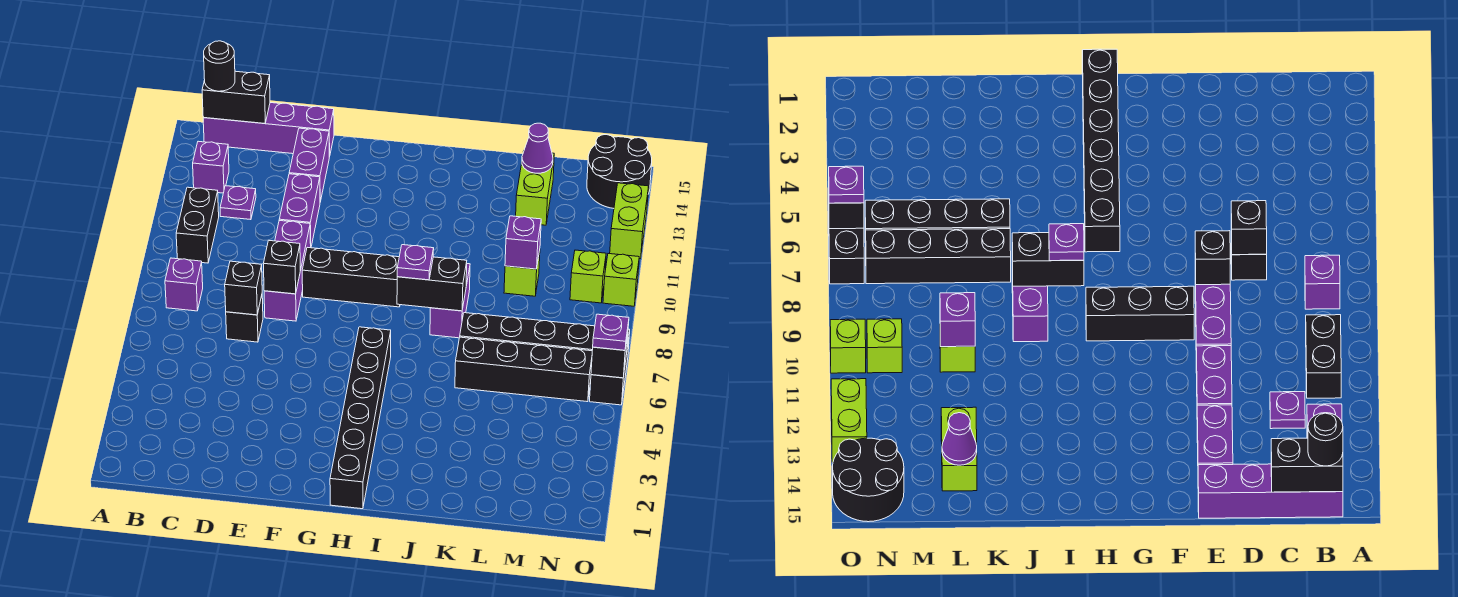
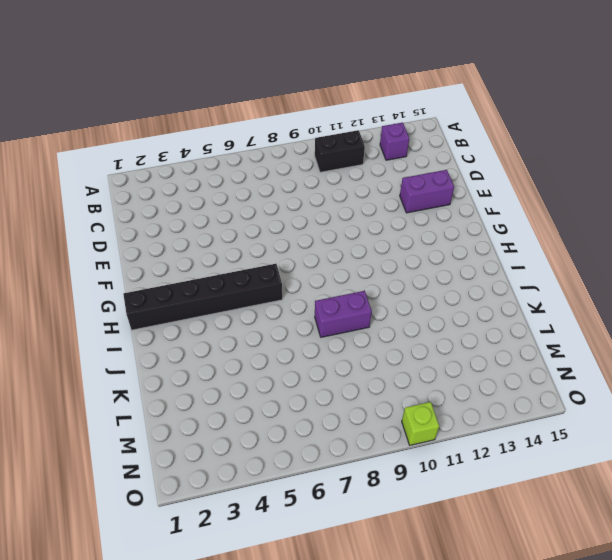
none -> purple 1x1 brick [165,258,203,311]
none -> purple 1x4 brick [203,103,334,157]
none -> purple 1x1 plate [220,186,256,220]
none -> black 1x1 brick [226,296,263,342]

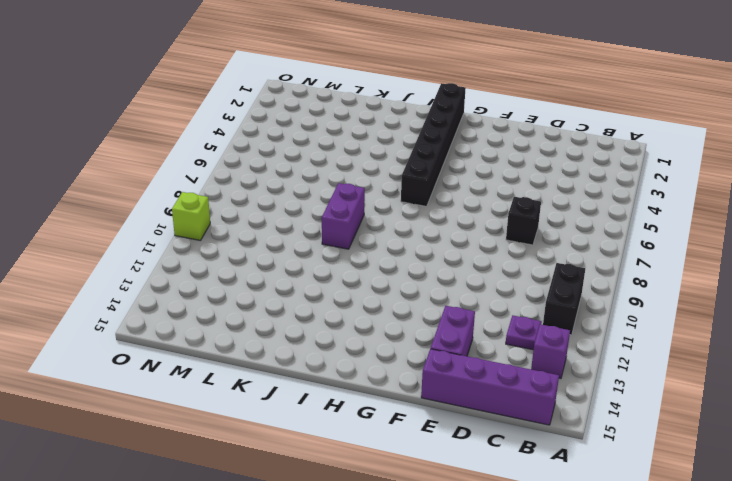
none -> purple 1x1 brick [165,258,203,311]
none -> purple 1x3 brick [264,220,311,321]
none -> purple 1x2 brick [279,174,320,246]
none -> black 1x3 brick [302,247,400,307]

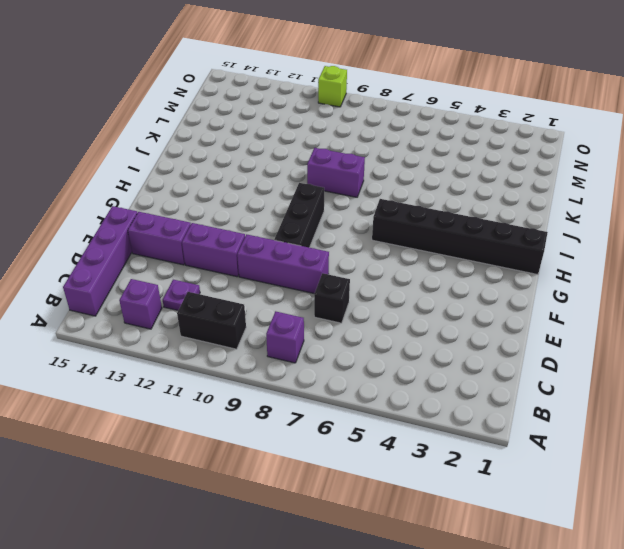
none -> black 1x4 brick [455,337,592,402]
none -> black 1x4 brick [460,313,595,351]
none -> lime 1x1 brick [504,251,540,296]
none -> lime 1x2 brick [516,153,554,225]

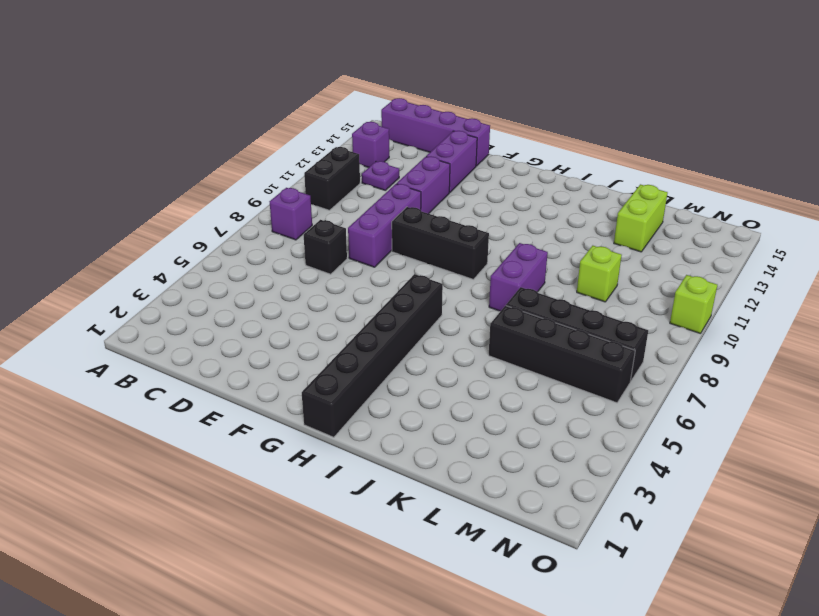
none -> lime 1x1 brick [570,250,606,303]
none -> black 2x2 round brick [587,135,652,208]
none -> black 1x2 brick [590,329,630,405]
none -> lime 1x2 brick [610,183,649,259]

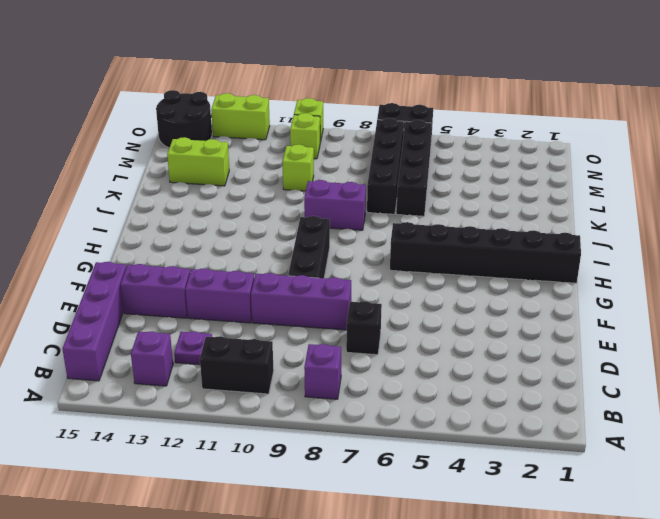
none -> black 1x2 brick [202,71,270,124]
none -> black 1x1 brick [225,261,262,315]
none -> black 1x1 brick [263,241,300,294]
none -> black 1x2 brick [397,257,467,311]

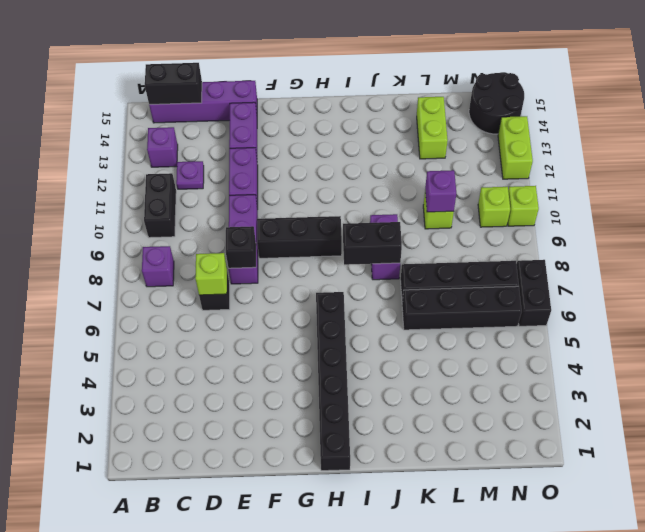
lime 1x1 brick [195,253,227,295] -> black 1x1 brick [225,261,262,315]
none -> purple 1x1 cone [522,123,553,173]
none -> black 1x1 brick [591,334,628,378]
none -> black 1x1 round brick [204,41,235,91]
none -> purple 1x1 plate [397,245,434,280]

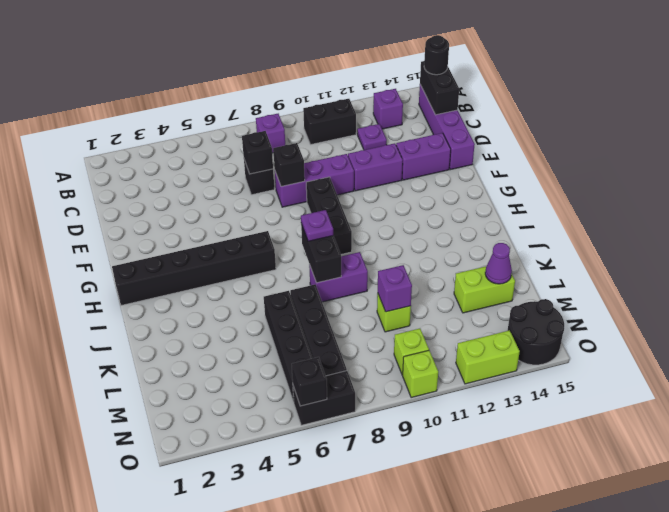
none -> purple 1x1 plate [593,314,629,350]

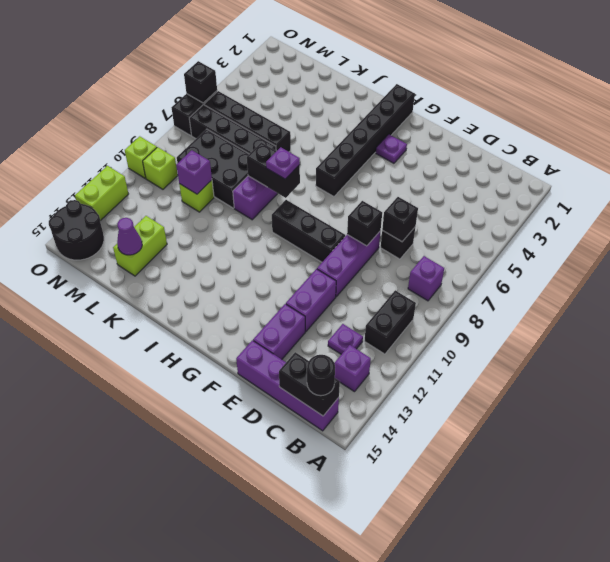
purple 1x1 plate [376,134,407,163] -> purple 1x1 plate moved to [593,314,629,350]
black 2x3 brick [177,129,249,208] -> none

